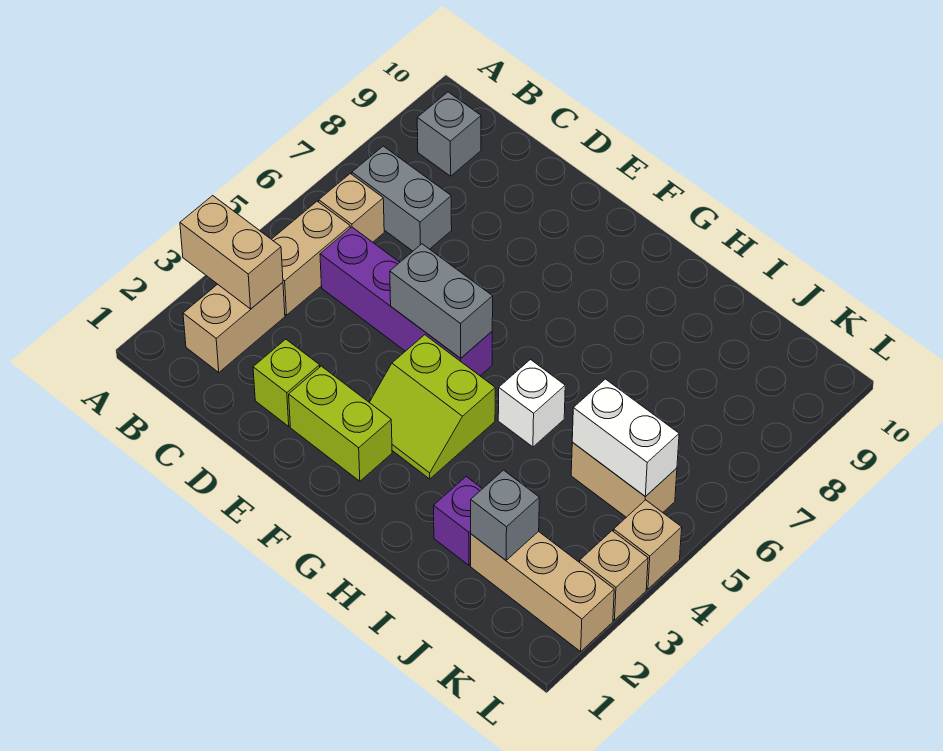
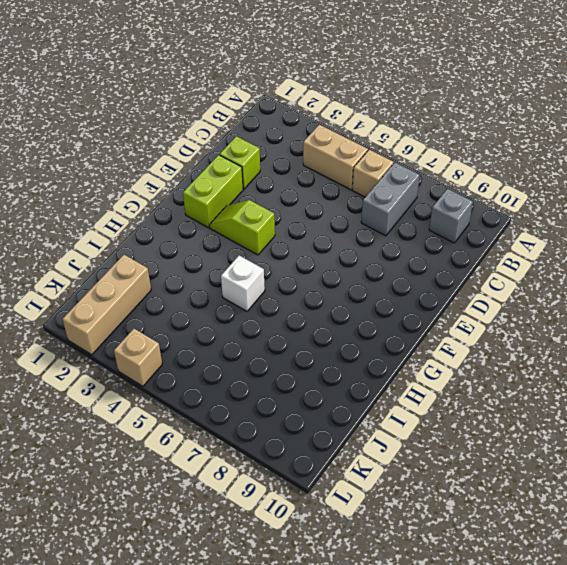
lime 1x2 slope [209,200,275,255] -> lime 2x2 slope [369,335,495,479]
none -> tan 1x2 brick [183,282,285,372]
none -> purple 1x4 brick [320,227,492,376]
none -> purple 1x1 brick [434,477,482,565]

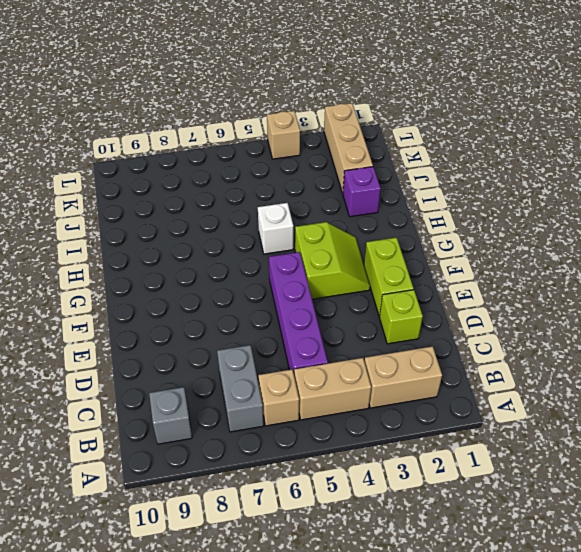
none -> tan 1x2 brick [571,443,677,517]
none -> tan 1x1 brick [580,531,648,620]
none -> tan 1x2 brick [180,196,283,309]

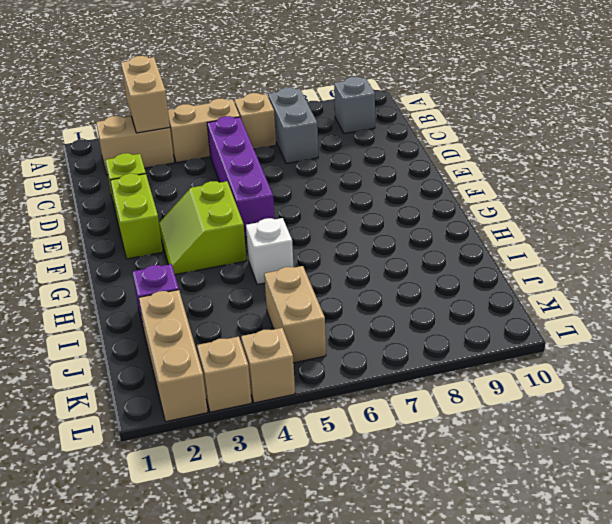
none -> grey 1x2 brick [390,244,493,358]
none -> grey 1x1 brick [471,470,539,560]
none -> white 1x2 brick [572,379,679,497]

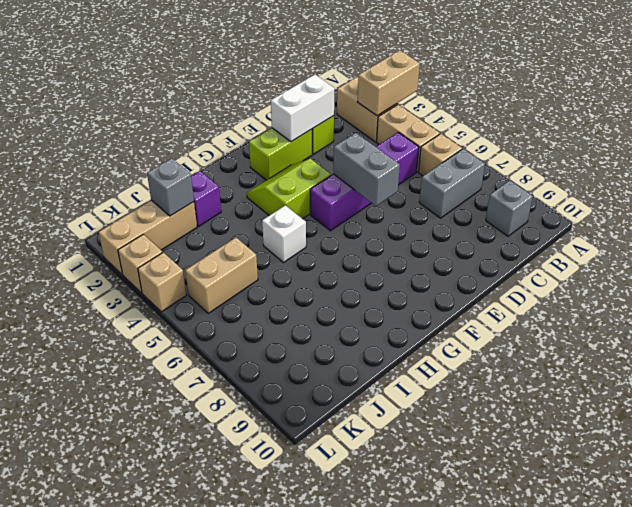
white 1x2 brick [271,75,335,142] -> white 1x2 brick moved to [572,379,679,497]
grey 1x2 brick [333,133,400,206] -> grey 1x2 brick turned to [390,244,493,358]

